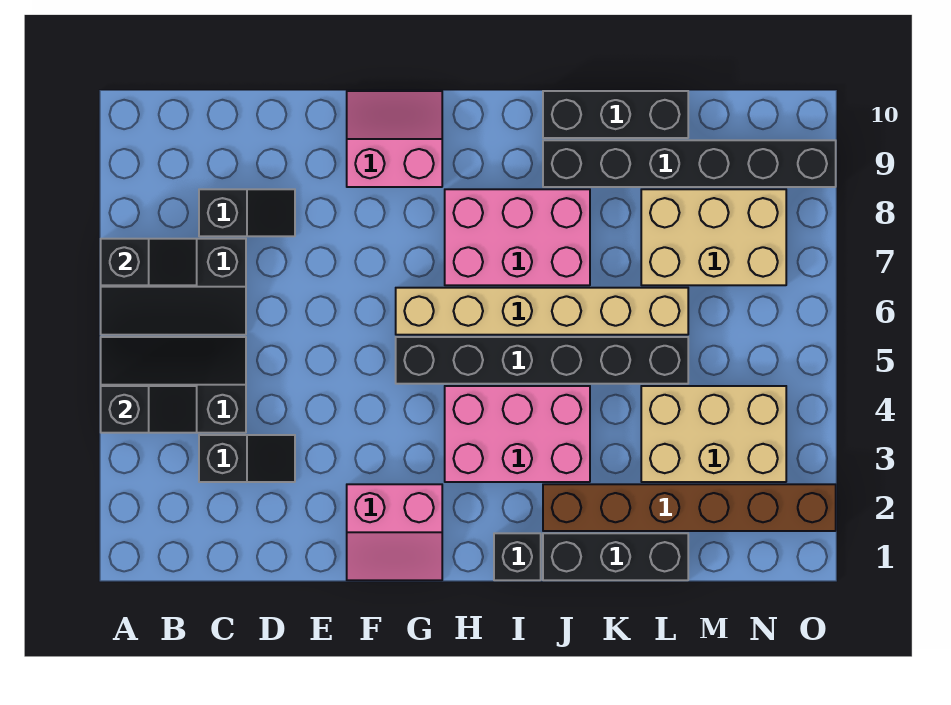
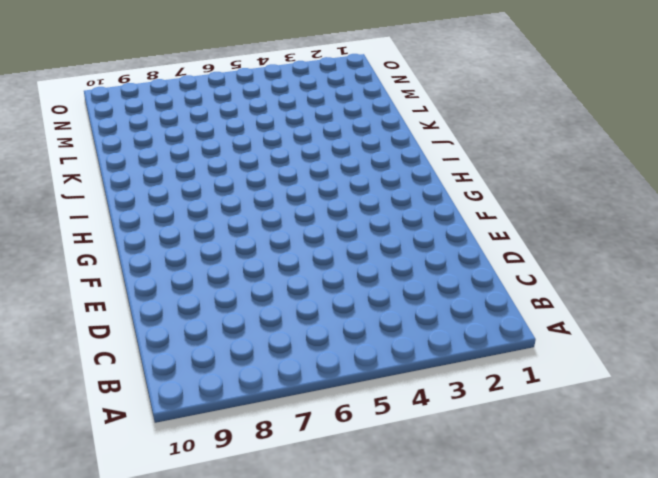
none -> black 2x3 slope [101,337,246,433]
none -> black 2x3 slope [101,239,246,335]
none -> black 1x2 slope [199,435,295,482]

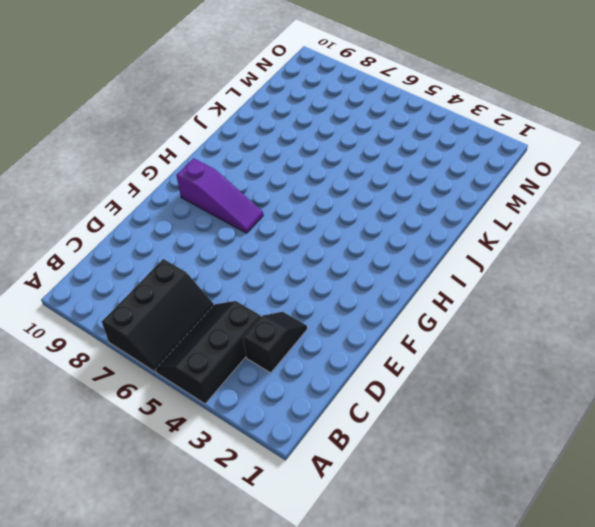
purple 1x3 slope [176,158,263,233] -> pink 2x2 slope [347,91,442,187]
none -> black 1x2 slope [199,189,295,236]
none -> pink 2x2 slope [347,484,442,580]
none -> black 1x6 brick [396,337,688,384]

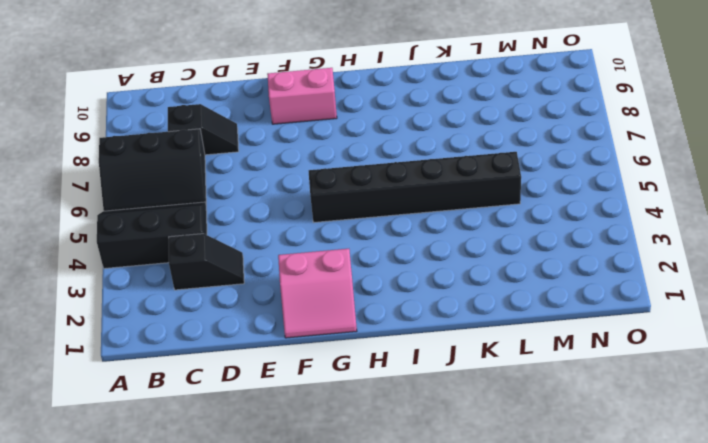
none -> tan 1x6 brick [396,288,688,335]
none -> pink 2x3 brick [445,386,590,482]
none -> pink 2x3 brick [445,189,590,285]

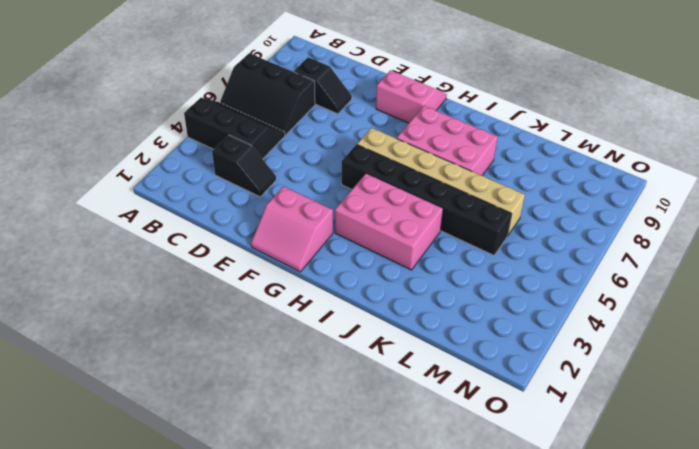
none -> black 1x1 brick [494,533,541,580]
none -> black 1x3 brick [543,533,688,580]
none -> brown 1x6 brick [543,484,836,531]

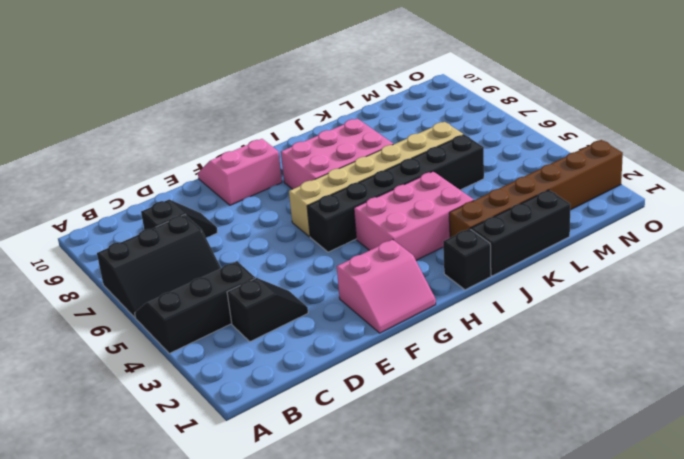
none -> black 1x6 brick [543,140,836,187]
none -> black 1x3 brick [543,91,688,138]
none -> tan 2x3 brick [641,386,786,482]

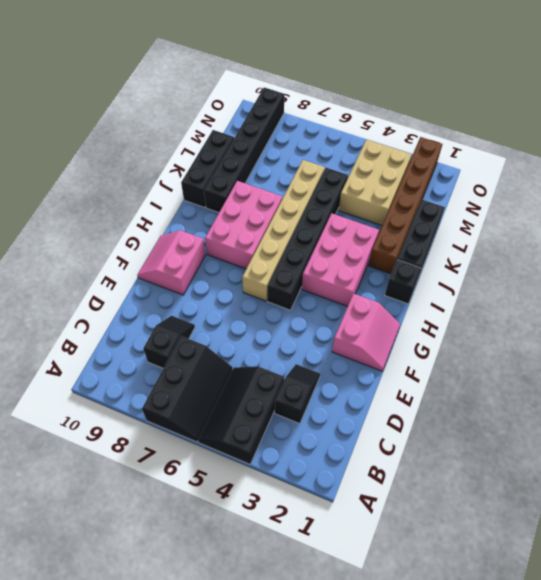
none -> tan 2x3 brick [641,189,786,285]
none -> black 1x2 slope [101,386,197,433]
none -> black 1x2 slope [101,239,197,285]

